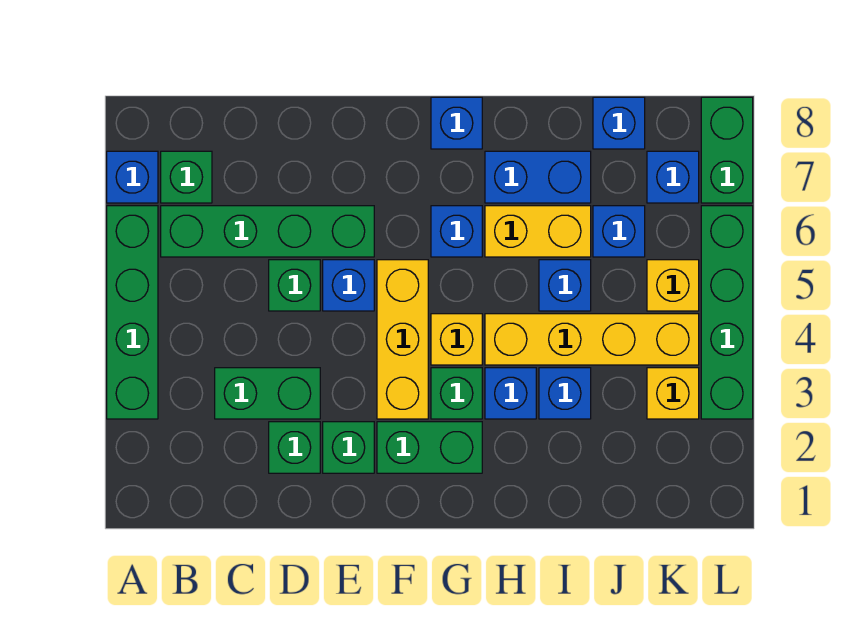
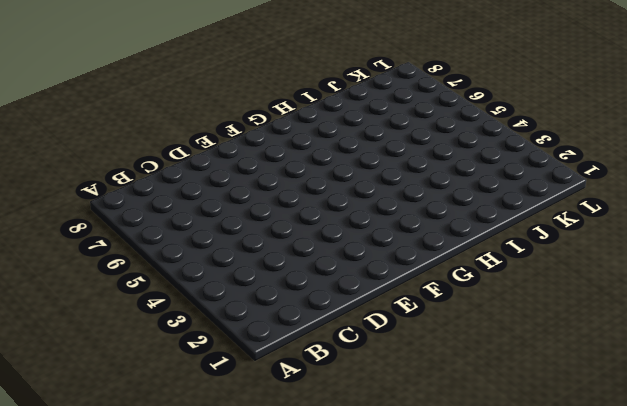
none -> green 1x4 brick [107,206,158,419]
none -> blue 1x1 brick [107,151,158,203]
none -> green 1x4 brick [161,206,374,257]

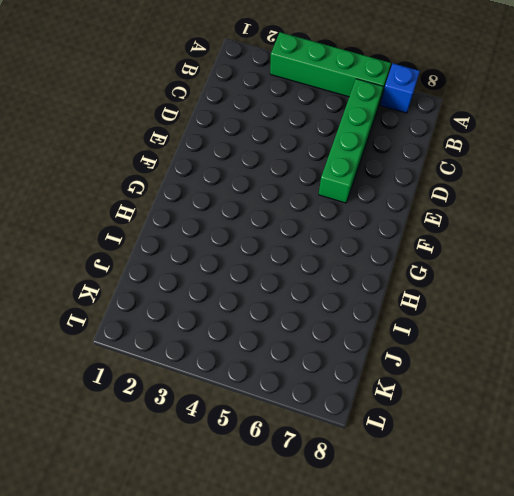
none -> green 1x1 brick [161,151,212,203]
none -> green 1x2 brick [215,368,320,419]
none -> green 1x1 brick [269,422,320,473]

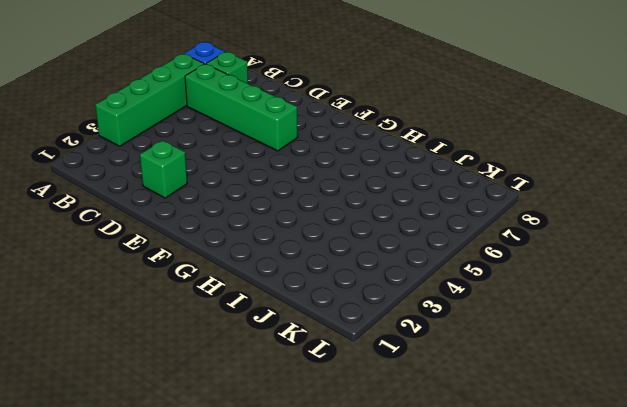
none -> green 1x2 brick [215,368,320,419]
none -> green 1x1 brick [269,260,320,311]
none -> green 1x1 brick [323,422,374,473]

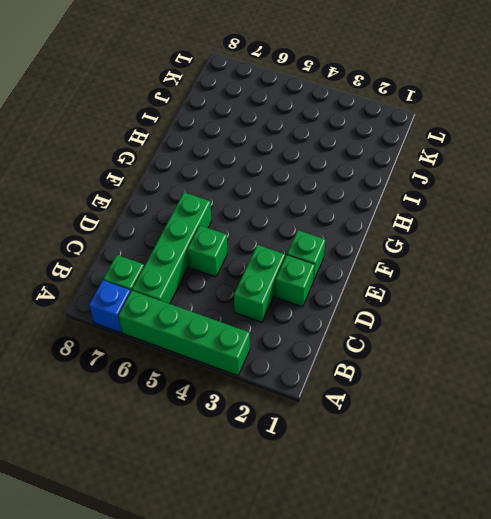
none -> blue 1x1 brick [323,260,374,311]
none -> green 1x2 brick [377,422,482,473]
none -> yellow 1x3 brick [377,260,428,419]

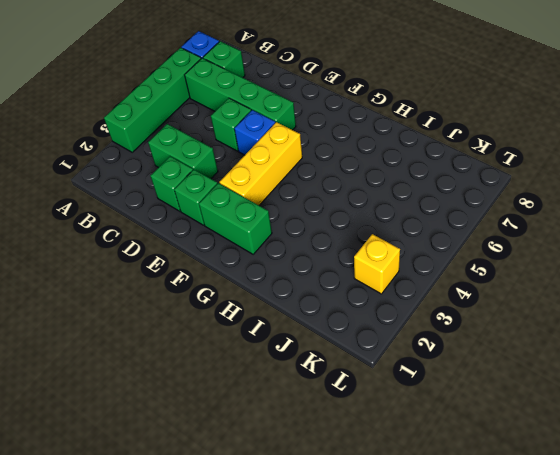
none -> green 1x1 brick [431,368,482,419]
none -> yellow 1x1 brick [431,314,482,365]
none -> blue 1x1 brick [431,206,482,257]

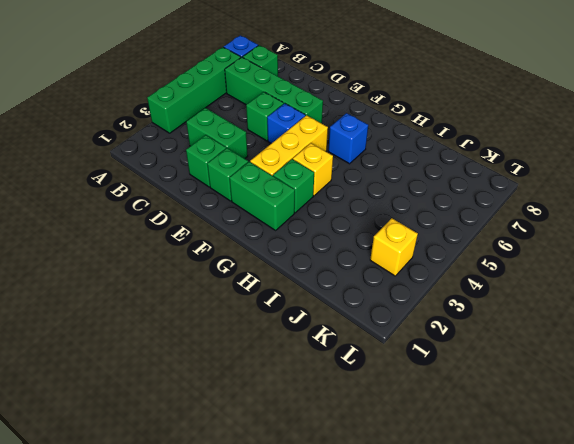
none -> blue 1x1 brick [431,97,482,149]
none -> blue 1x1 brick [485,368,536,419]
none -> yellow 1x4 brick [485,314,699,365]

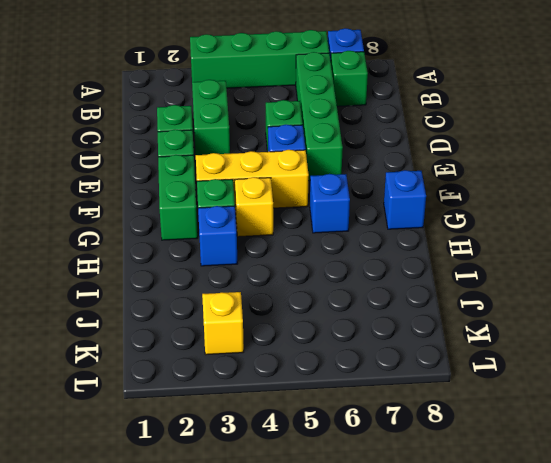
none -> yellow 1x4 brick [485,314,699,365]
none -> yellow 1x2 brick [485,206,591,257]
none -> blue 1x2 brick [485,151,591,203]

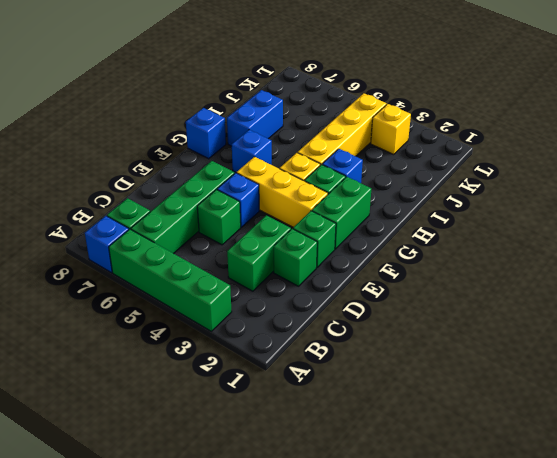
none -> yellow 1x2 brick [485,206,591,257]
none -> blue 1x1 brick [539,368,591,419]
none -> blue 1x1 brick [539,260,591,311]

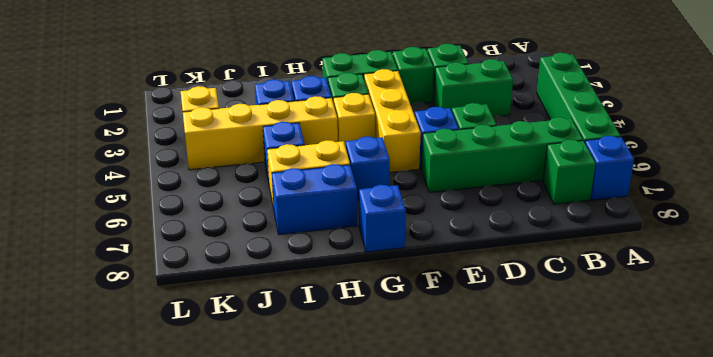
none -> blue 1x1 brick [593,206,645,257]
none -> blue 1x1 brick [593,97,645,149]
none -> yellow 1x1 brick [647,260,699,311]

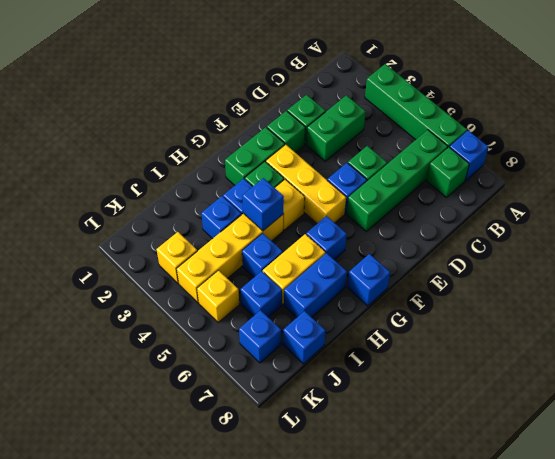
blue 1x1 brick [242,178,284,231] -> none
none -> green 1x4 brick [701,206,753,419]
none -> green 1x2 brick [701,97,753,203]

